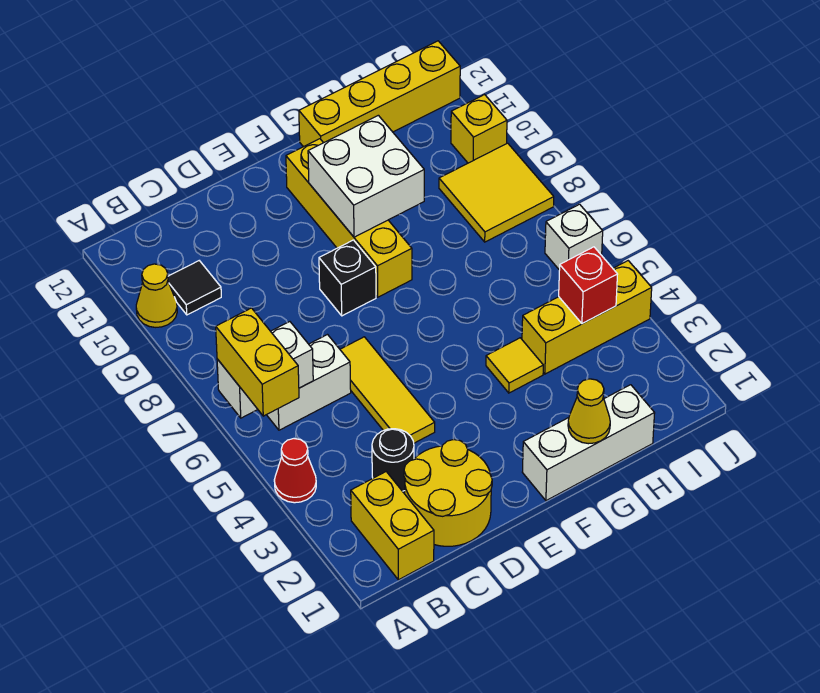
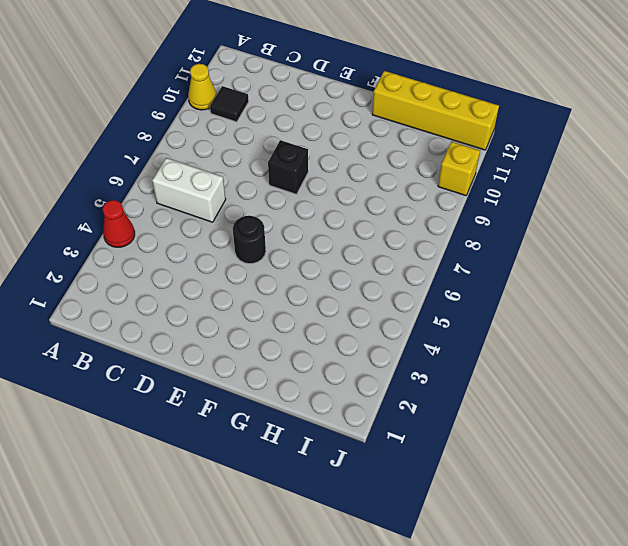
black 1x1 round brick [233,216,266,264] -> black 1x1 round brick moved to [372,429,414,491]
none -> yellow 1x2 brick [351,472,434,580]
none -> yellow 2x2 round brick [404,439,492,546]
none -> yellow 1x3 tile [340,337,435,443]

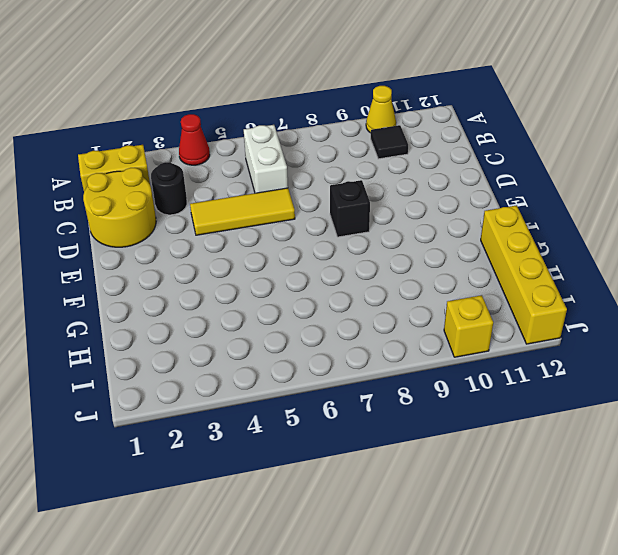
none -> white 1x3 brick [522,385,655,501]
none -> yellow 1x4 brick [286,139,412,297]
none -> yellow 1x1 tile [486,338,543,393]

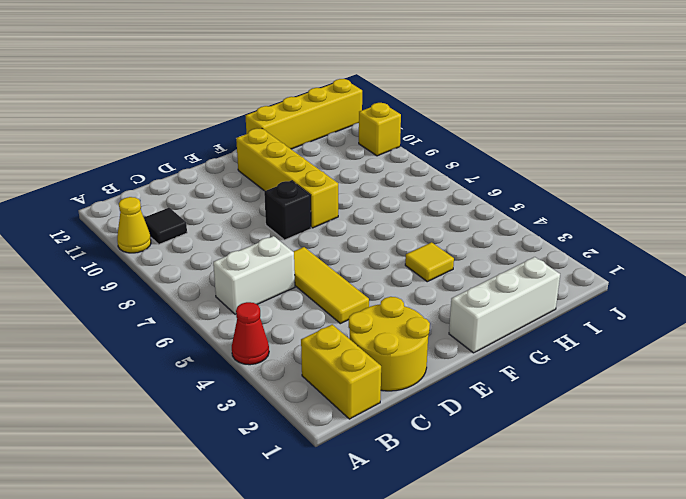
none -> black 1x1 round brick [372,429,414,491]
none -> yellow 1x3 brick [522,261,652,374]
none -> yellow 2x2 tile [439,143,554,242]

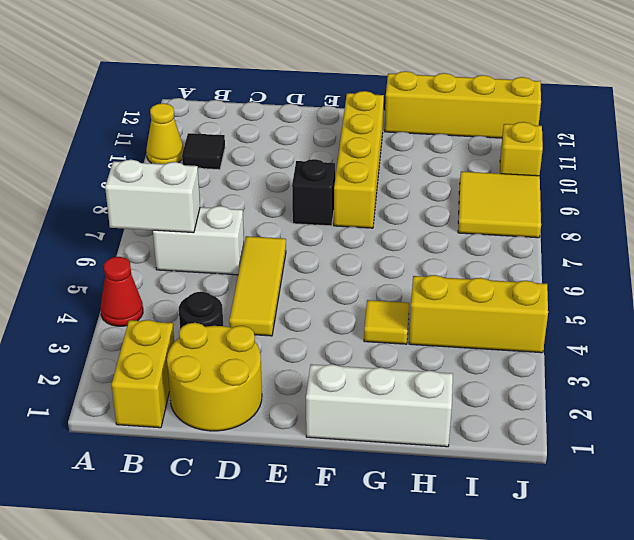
none -> white 1x1 brick [545,204,603,270]
none -> white 2x2 brick [308,115,424,237]
none -> yellow 1x1 cone [568,379,610,444]

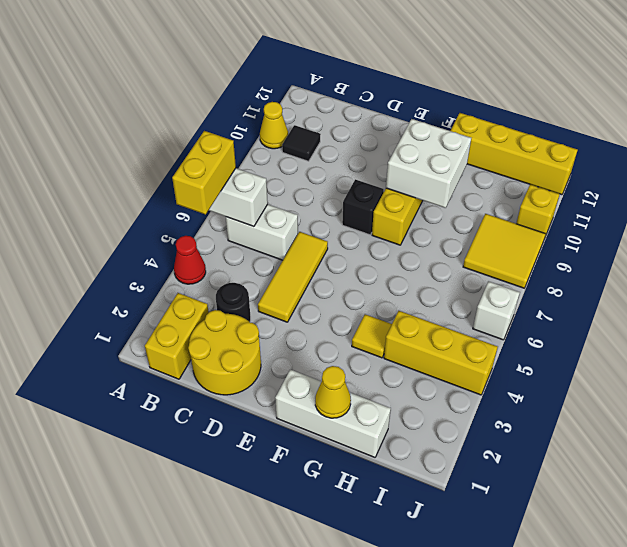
none -> red 1x1 brick [559,247,618,324]

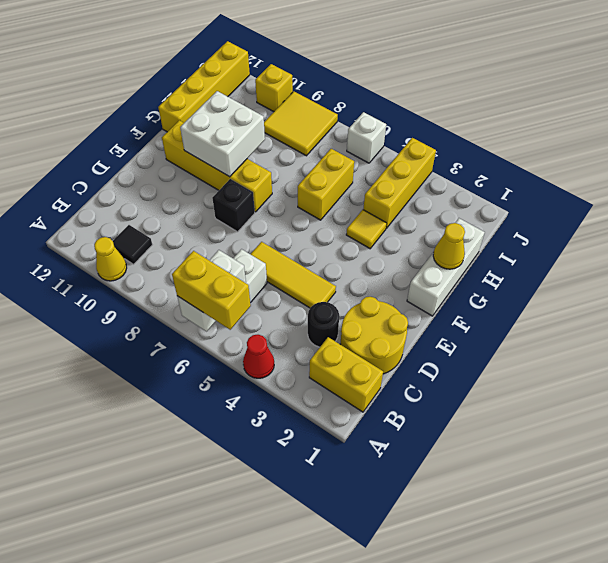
yellow 1x2 brick [298,149,354,220] -> none
none -> red 1x1 brick [559,247,618,324]

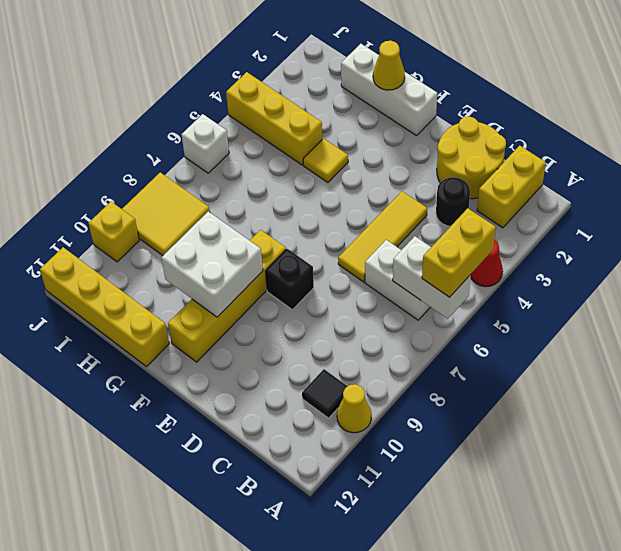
none -> red 1x1 brick [559,247,618,324]

